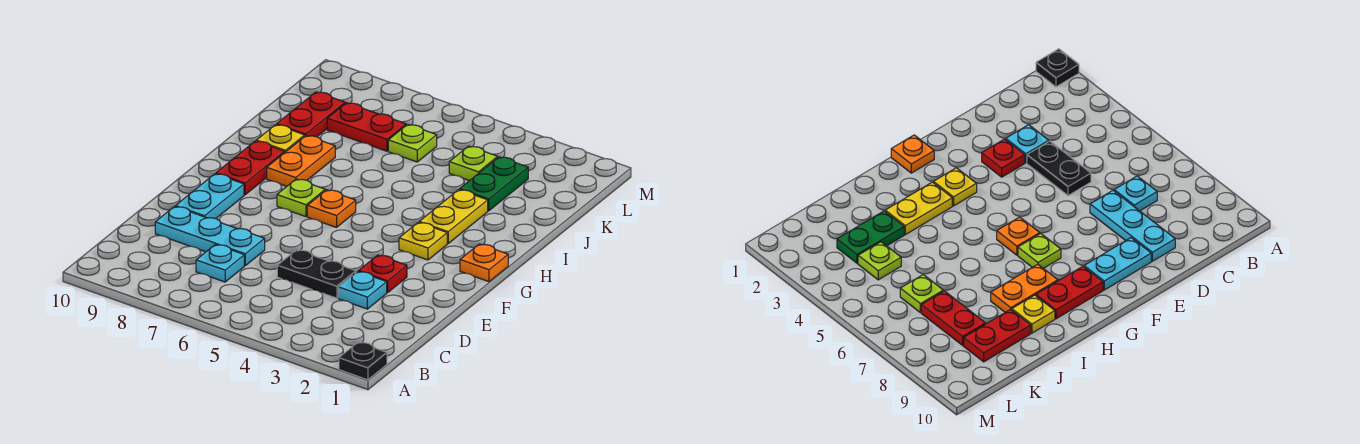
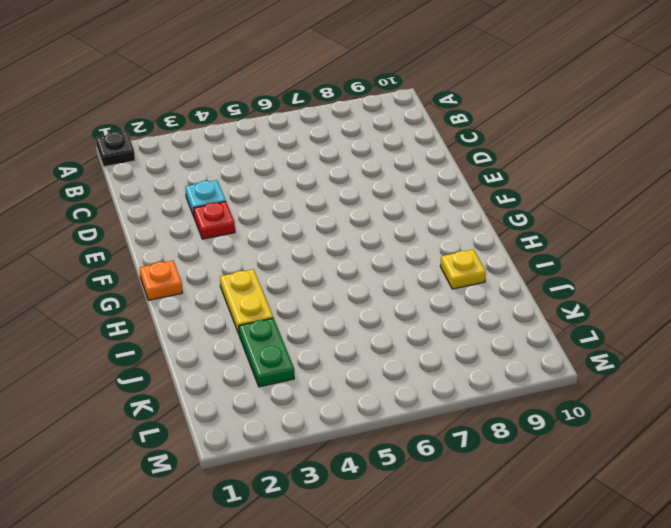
none -> cyan 1x1 plate [196,245,244,282]
none -> black 1x2 plate [277,250,356,298]
none -> cyan 1x3 plate [155,206,265,266]

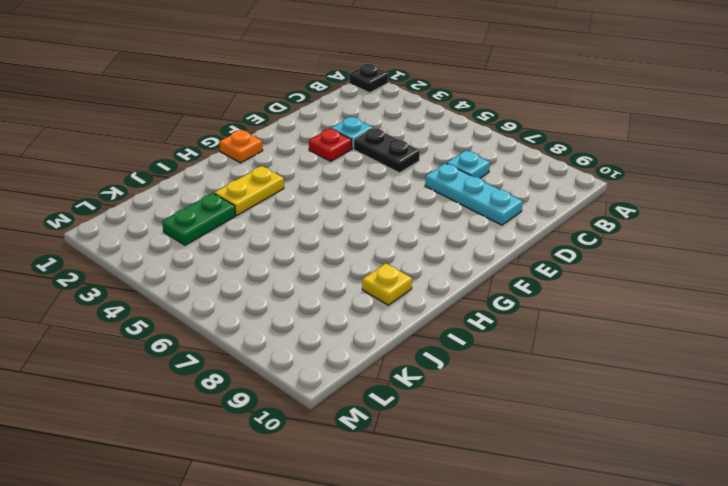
none -> cyan 1x2 plate [176,174,244,219]
none -> yellow 1x1 plate [399,222,447,260]
none -> orange 1x1 plate [307,190,356,227]

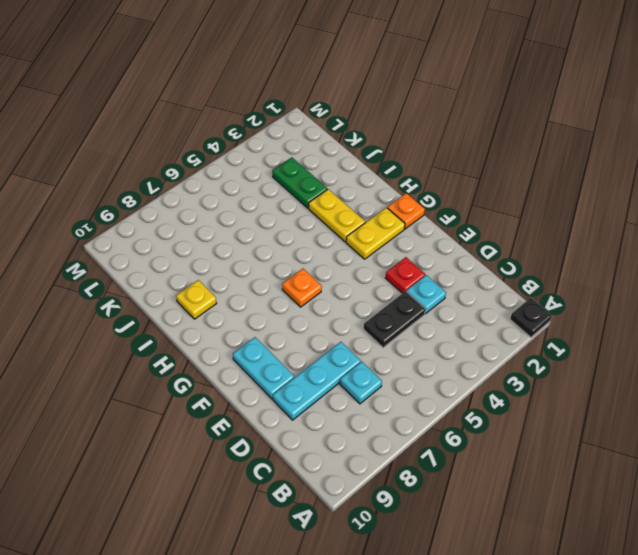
yellow 1x2 plate [346,208,405,259] -> yellow 1x1 plate [399,222,447,260]
none -> lime 1x1 plate [277,179,325,217]
none -> red 1x2 plate [216,141,284,195]
none -> orange 1x2 plate [267,136,335,186]

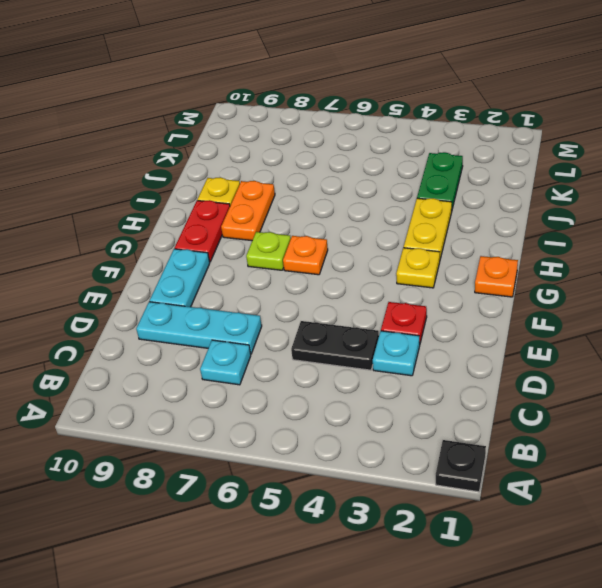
none -> red 1x2 plate [277,92,345,137]
none -> lime 1x1 plate [449,146,498,181]
none -> lime 1x1 plate [388,124,437,162]

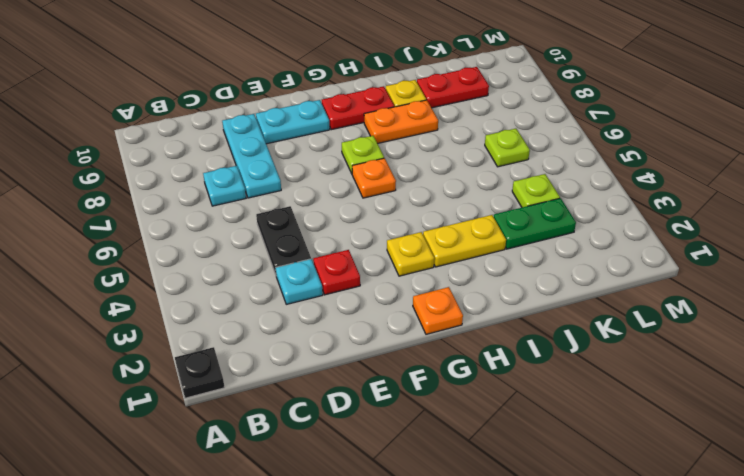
none -> red 1x2 plate [327,103,406,151]

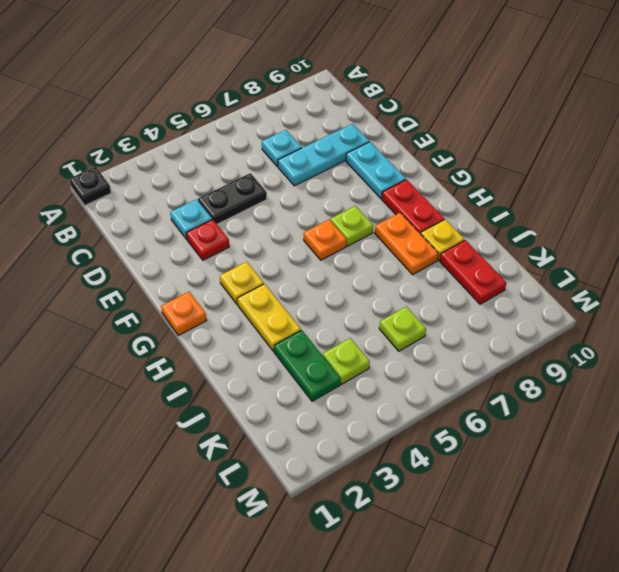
none -> red 1x2 plate [327,103,406,151]

